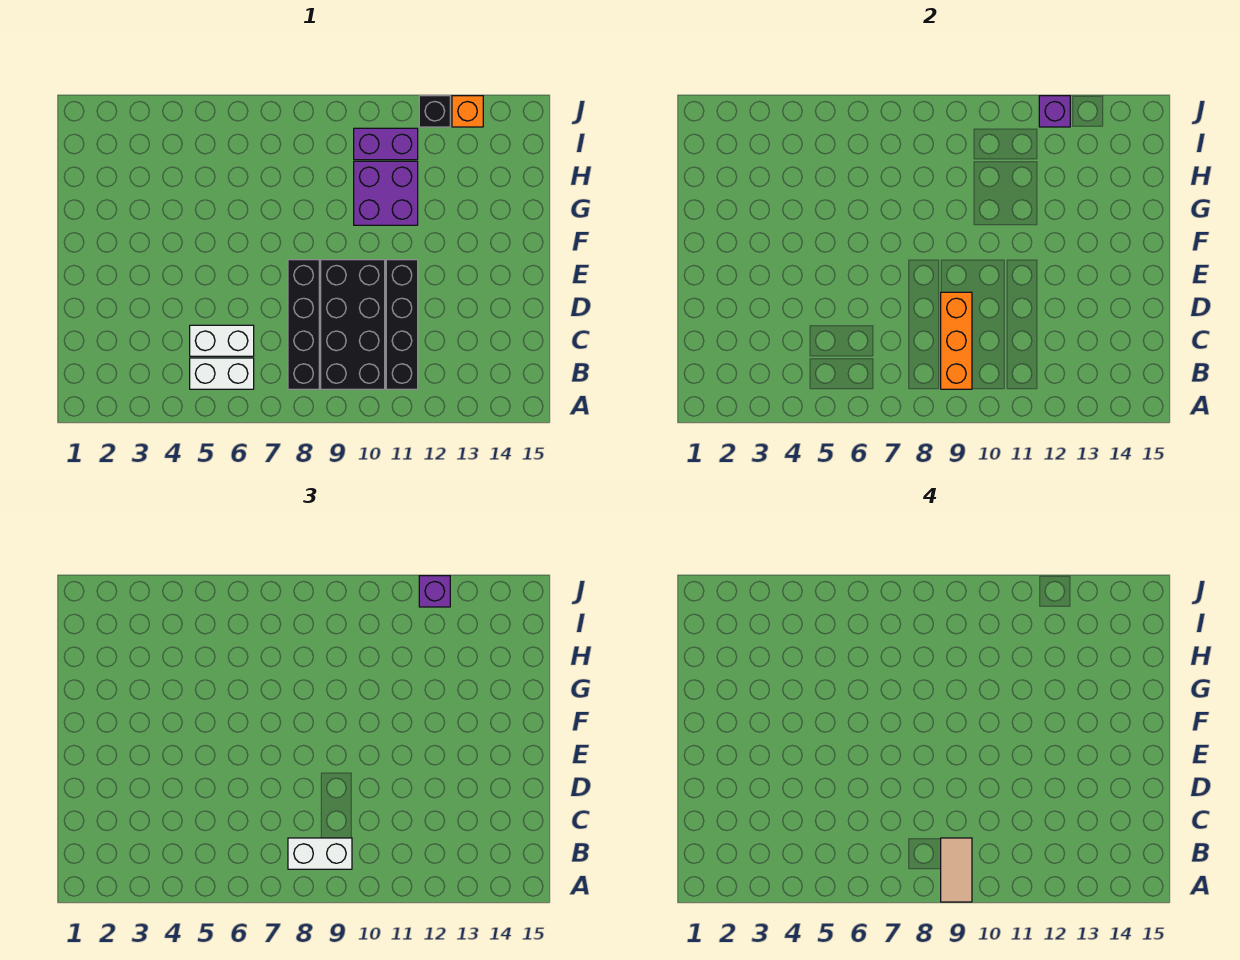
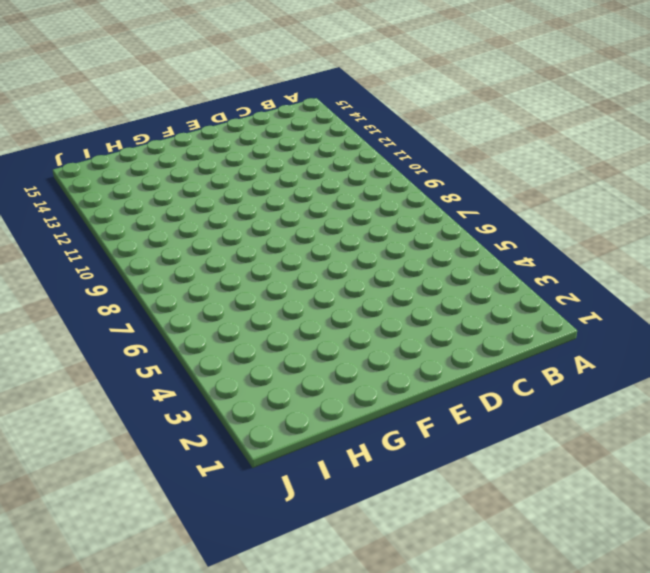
none -> white 1x2 brick [190,358,254,389]
none -> black 1x4 brick [288,260,319,389]
none -> black 2x4 brick [321,260,385,389]

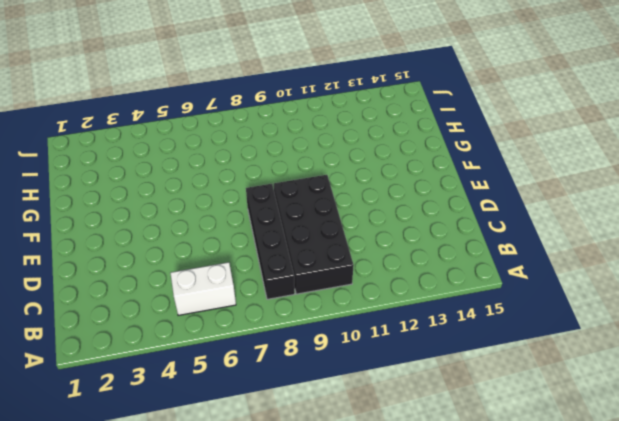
none -> black 1x4 brick [386,260,418,389]
none -> white 1x2 brick [190,325,254,356]
none -> purple 2x2 brick [354,161,418,225]

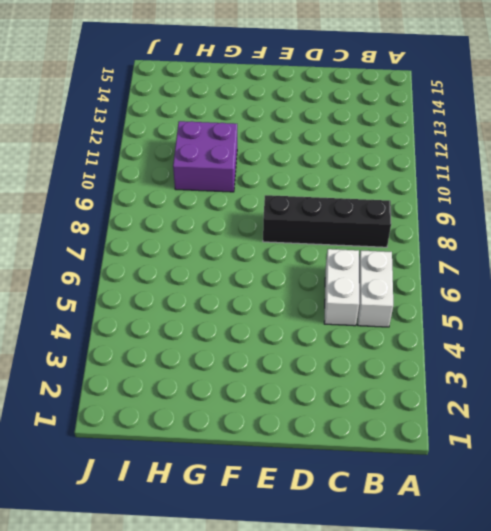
none -> black 2x4 brick [321,260,385,389]
none -> black 1x4 brick [386,260,418,389]
none -> purple 1x2 brick [354,128,418,160]

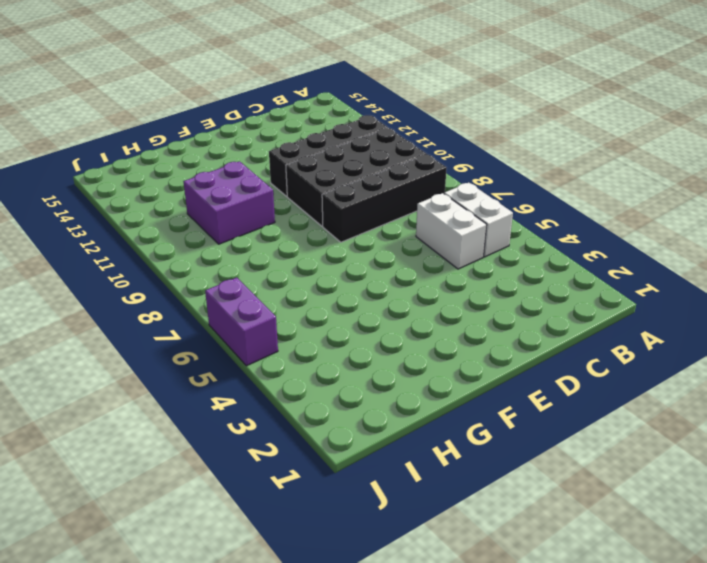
purple 1x2 brick [205,278,278,366] -> purple 1x2 brick moved to [354,128,418,160]
none -> black 1x1 brick [419,96,450,127]
none -> orange 1x1 brick [452,96,483,127]
none -> orange 1x3 brick [941,292,972,389]

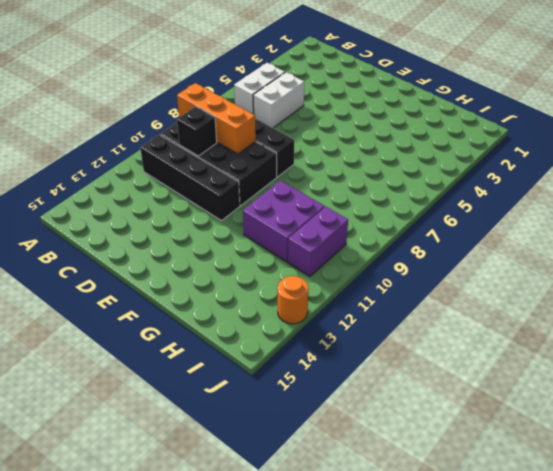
black 1x1 brick [177,107,217,156] -> black 1x1 brick moved to [419,96,450,127]
orange 1x1 round brick [278,276,309,324] -> orange 1x1 brick [452,96,483,127]
none -> purple 1x1 brick [1039,96,1070,127]
none -> white 1x2 brick [288,838,352,869]
none -> purple 1x1 brick [419,576,450,607]

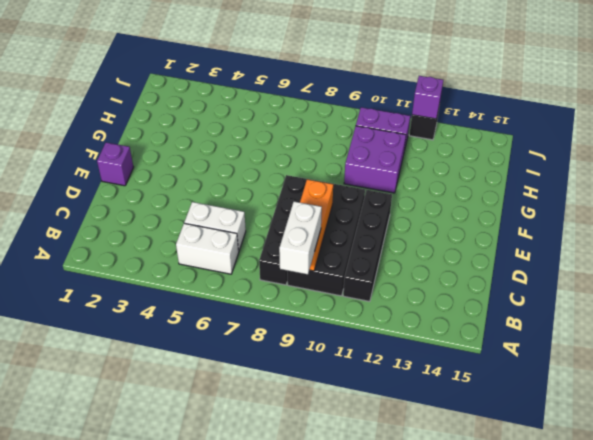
white 1x2 brick [279,201,322,274] -> white 1x2 brick turned to [288,838,352,869]
purple 1x1 brick [97,142,133,186] -> purple 1x1 brick moved to [419,576,450,607]
none -> orange 1x1 brick [452,96,483,127]
none -> tan 1x2 tile [941,838,972,902]

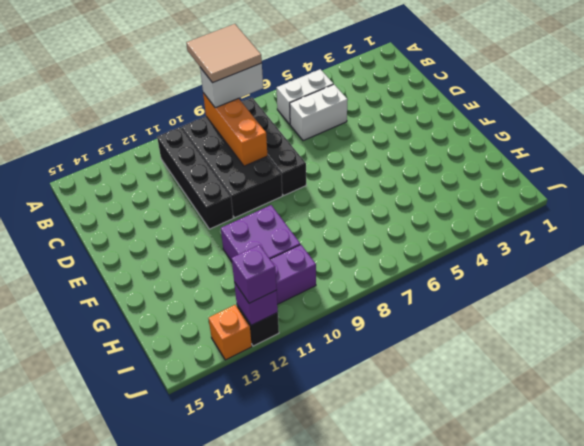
tan 2x2 tile [186,24,262,83] -> tan 1x2 tile [941,838,972,902]

